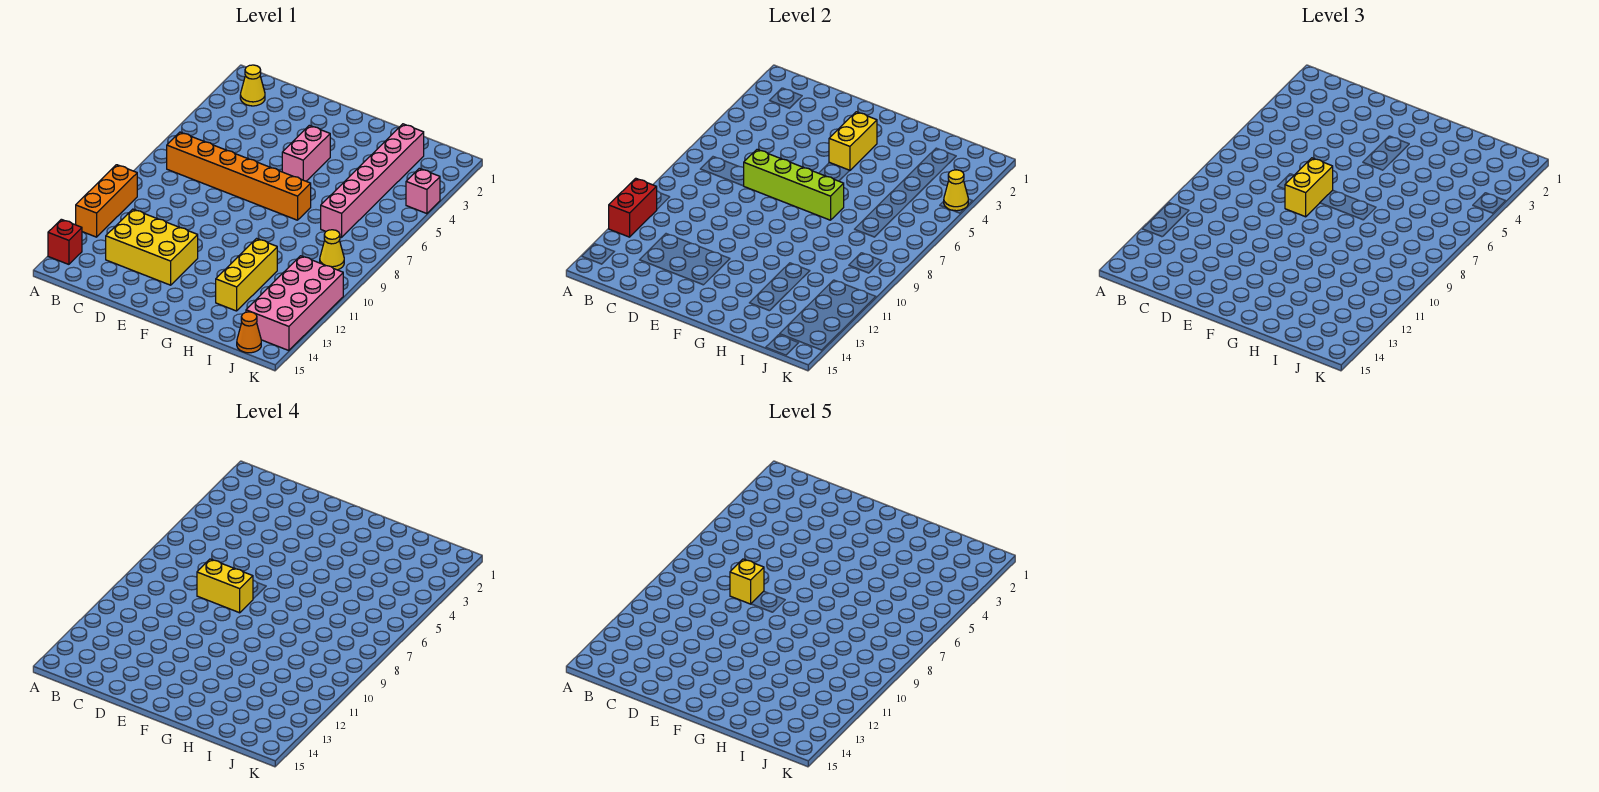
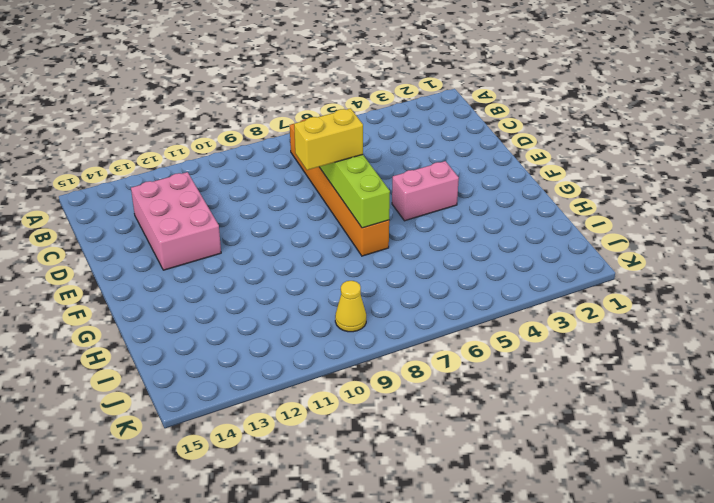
pink 2x3 brick [131,172,221,270] -> yellow 2x3 brick [106,209,198,285]
none -> orange 1x3 brick [76,165,137,237]
none -> red 1x1 brick [48,219,82,264]
none -> yellow 1x1 cone [240,65,265,106]

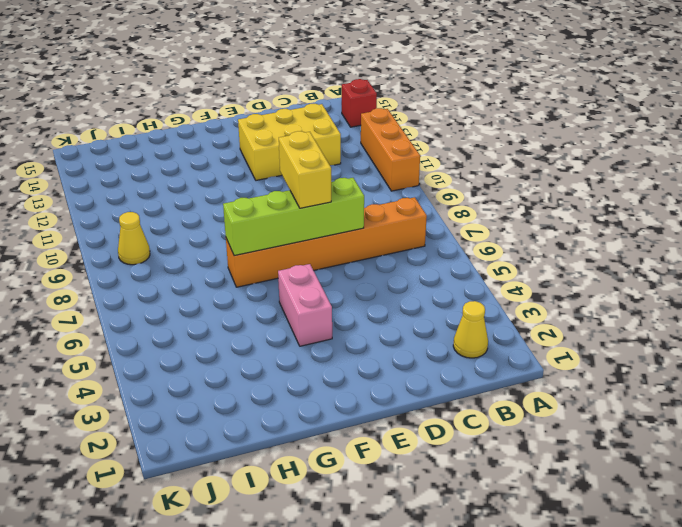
none -> yellow 1x3 brick [216,239,277,311]
none -> pink 1x6 brick [321,124,424,237]
none -> pink 2x4 brick [246,256,343,351]

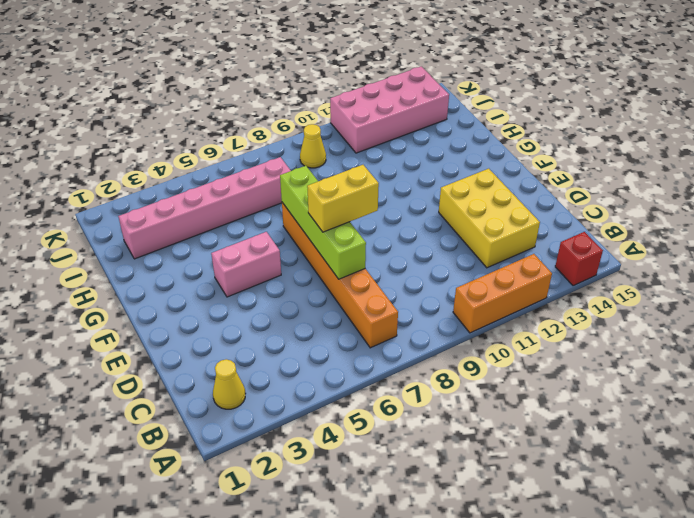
none -> yellow 1x3 brick [216,239,277,311]
none -> orange 1x1 cone [237,312,261,353]
none -> pink 1x1 brick [406,168,440,214]

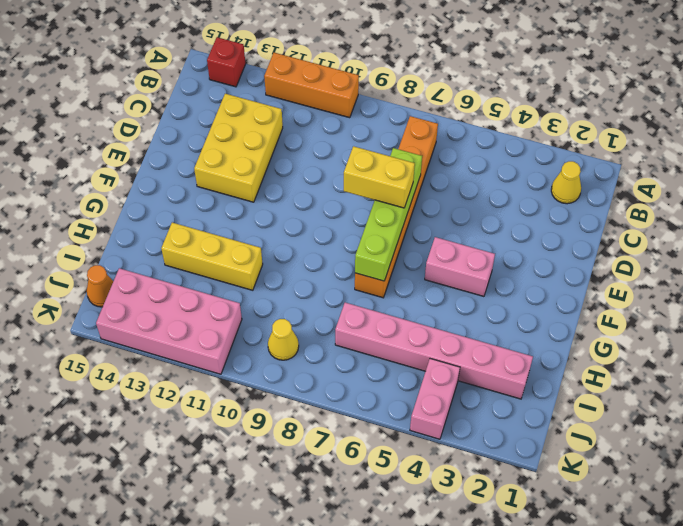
pink 1x2 brick [410,359,460,439] -> pink 1x1 brick [406,168,440,214]
none -> red 1x2 brick [609,178,657,237]
none -> yellow 1x2 brick [829,112,877,170]
none -> yellow 1x1 cone [944,170,968,211]

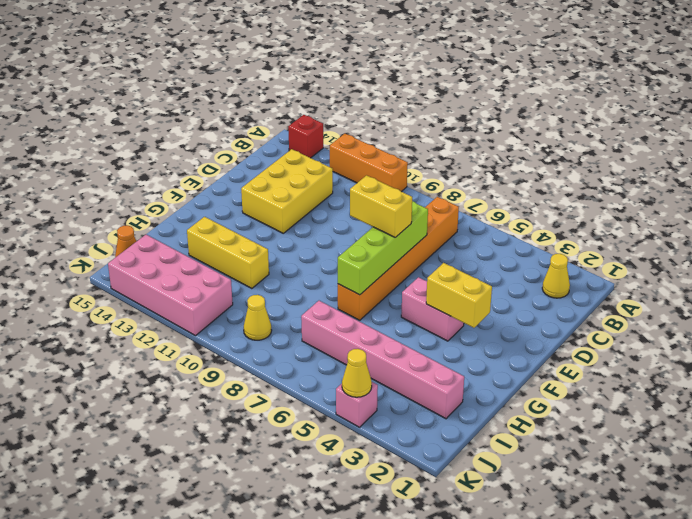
none -> red 1x2 brick [609,178,657,237]
none -> yellow 1x2 brick [197,559,253,613]
none -> yellow 1x1 brick [730,559,764,604]

